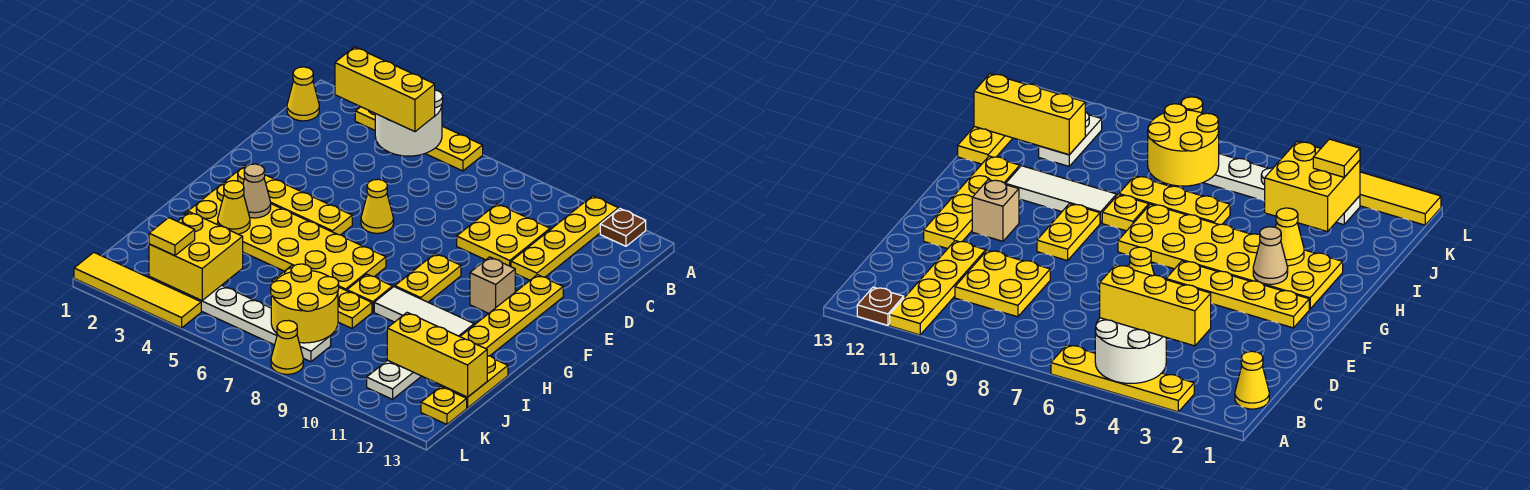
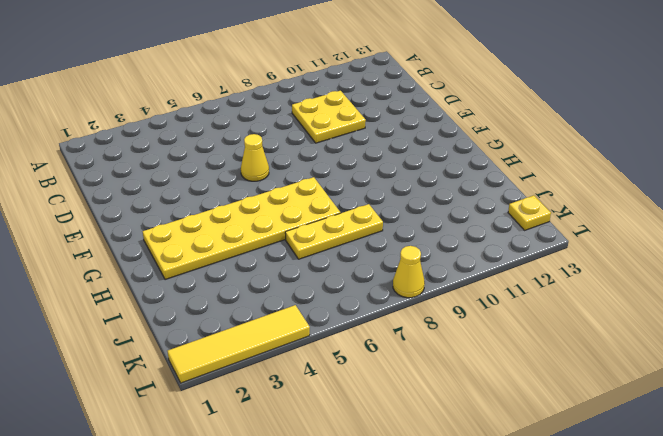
none -> yellow 1x4 plate [355,107,483,171]
none -> yellow 1x4 plate [511,196,619,280]
none -> brown 1x1 plate [600,209,646,246]

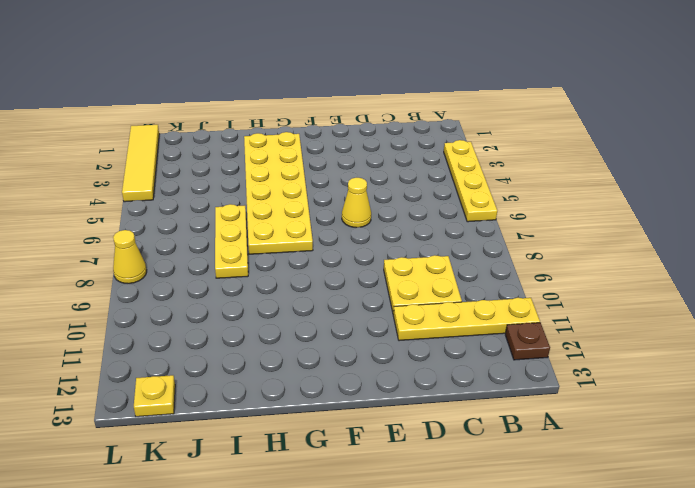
none -> yellow 1x1 cone [287,67,319,121]
none -> yellow 1x4 plate [460,275,563,356]
none -> yellow 1x4 plate [225,166,352,235]

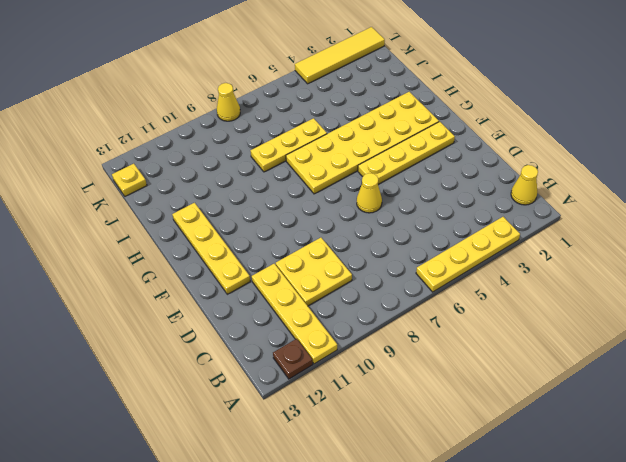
none -> yellow 1x2 plate [395,254,461,302]
none -> tan 1x1 brick [470,257,515,313]
none -> yellow 1x1 plate [347,274,393,312]

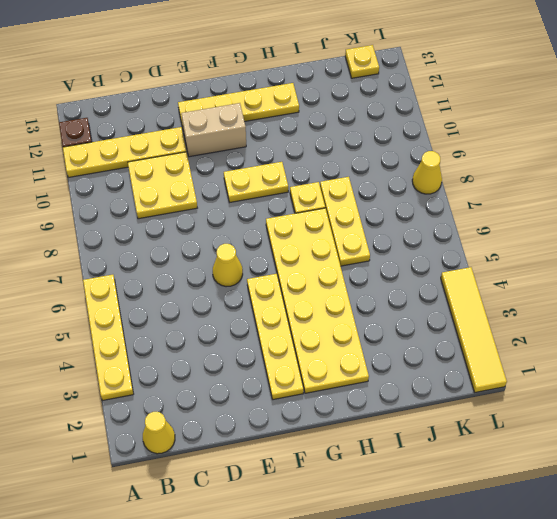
tan 1x2 brick [181,103,246,157] -> tan 1x1 brick [470,257,515,313]
none -> white 1x3 tile [374,287,474,337]
none -> yellow 1x2 plate [442,356,508,408]
none -> white 1x2 plate [367,360,421,399]

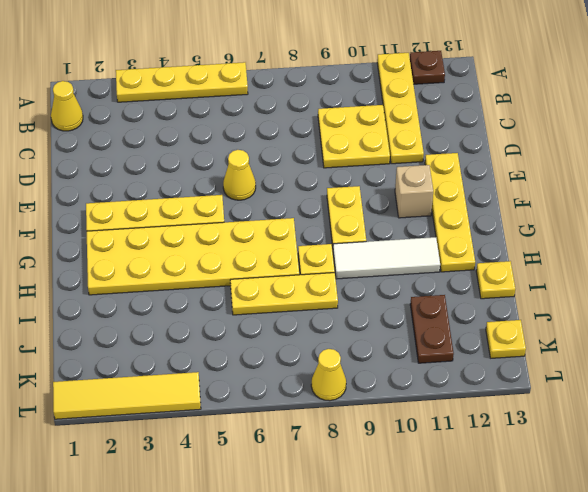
yellow 1x1 plate [476,261,515,299] -> yellow 1x2 plate [442,356,508,408]
brown 1x2 plate [410,295,454,363] -> white 1x2 plate [367,360,421,399]
none -> white 1x6 plate [149,277,331,362]
none -> white 2x2 round brick [375,90,443,156]
none -> tan 1x1 cone [243,164,271,218]

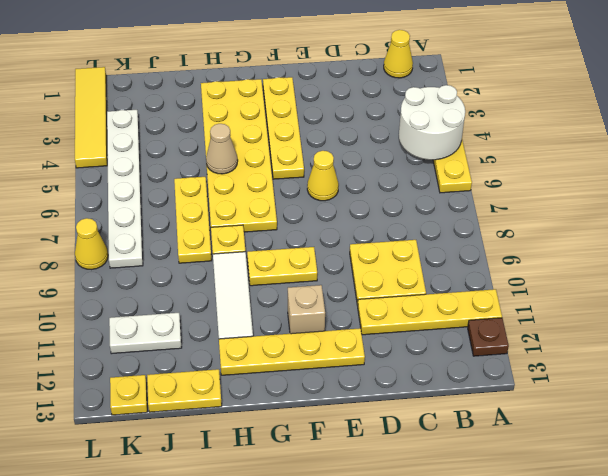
tan 1x1 cone [206,124,238,174] -> tan 1x1 cone moved to [243,164,271,218]
none -> yellow 1x1 cone [218,181,250,234]
none -> yellow 2x2 brick [149,212,243,301]
none -> yellow 2x2 round brick [271,264,339,343]

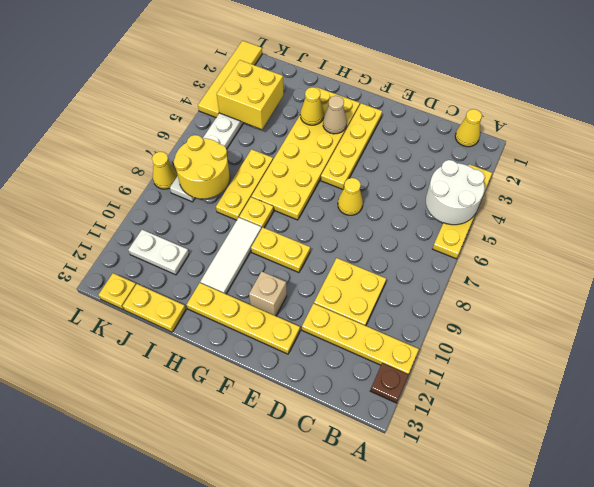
none -> yellow 1x3 brick [387,313,487,397]
none -> yellow 1x3 brick [335,47,435,132]
none -> yellow 1x1 tile [149,218,195,256]

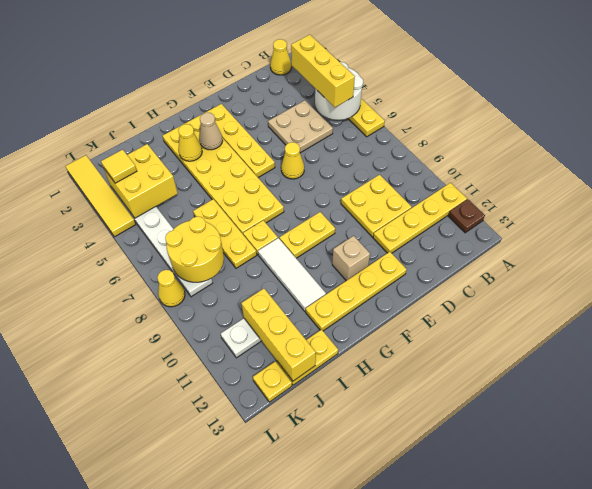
tan 2x2 plate [268,100,333,153] -> none

